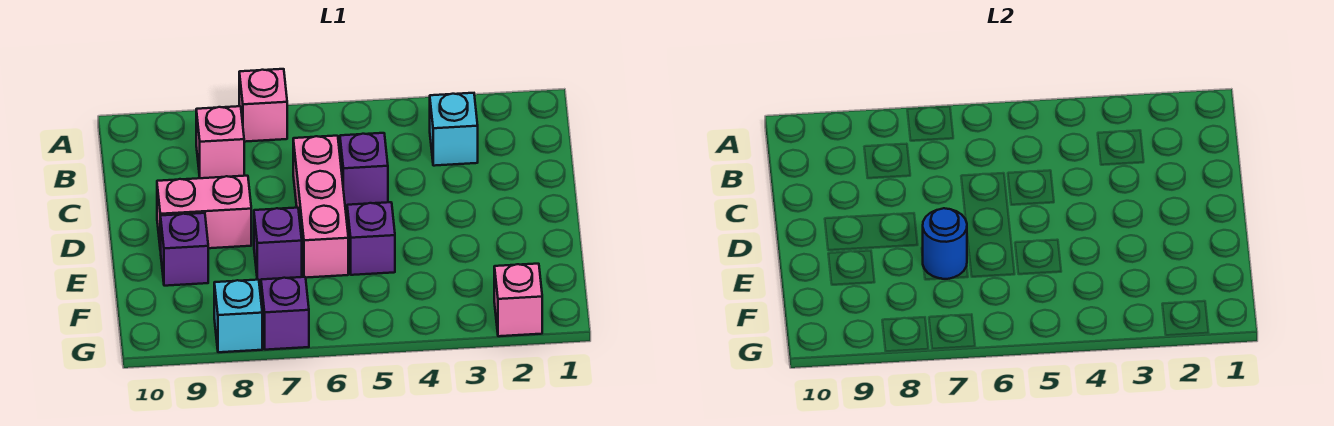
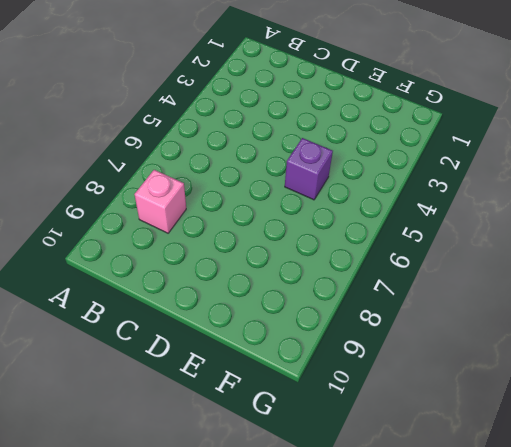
none -> pink 1x1 brick [239,69,287,142]
none -> cyan 1x1 brick [430,93,478,166]
none -> purple 1x1 brick [340,133,388,206]

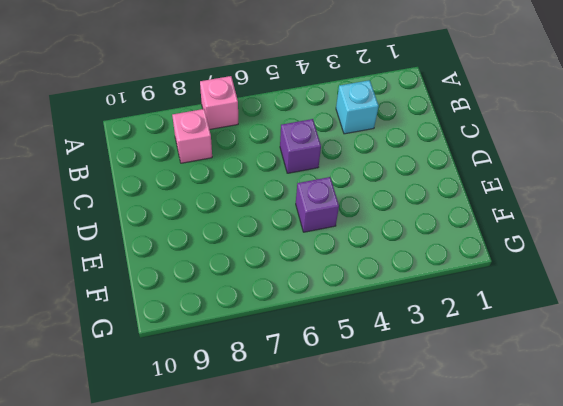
none -> pink 1x3 brick [293,136,348,278]
none -> pink 1x2 brick [157,176,251,251]
none -> purple 1x1 brick [254,208,302,280]

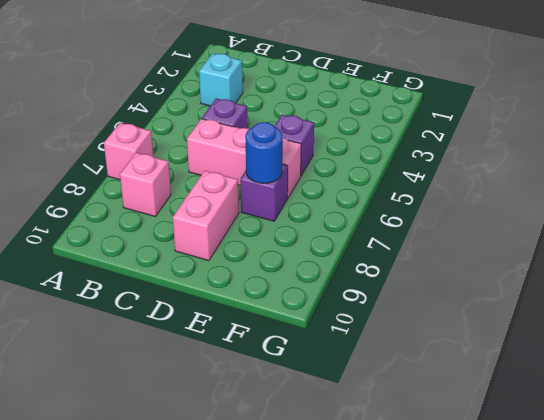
none -> purple 1x1 brick [161,213,208,286]
none -> pink 1x1 brick [494,264,542,336]
none -> purple 1x1 brick [261,277,309,350]

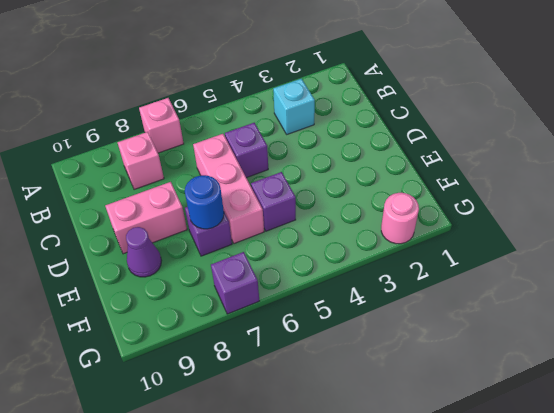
purple 1x1 cone [126,227,162,277] -> purple 1x1 brick [161,213,208,286]
pink 1x1 round brick [381,193,419,244] -> pink 1x1 brick [494,264,542,336]
none -> cyan 1x1 brick [214,280,262,352]

